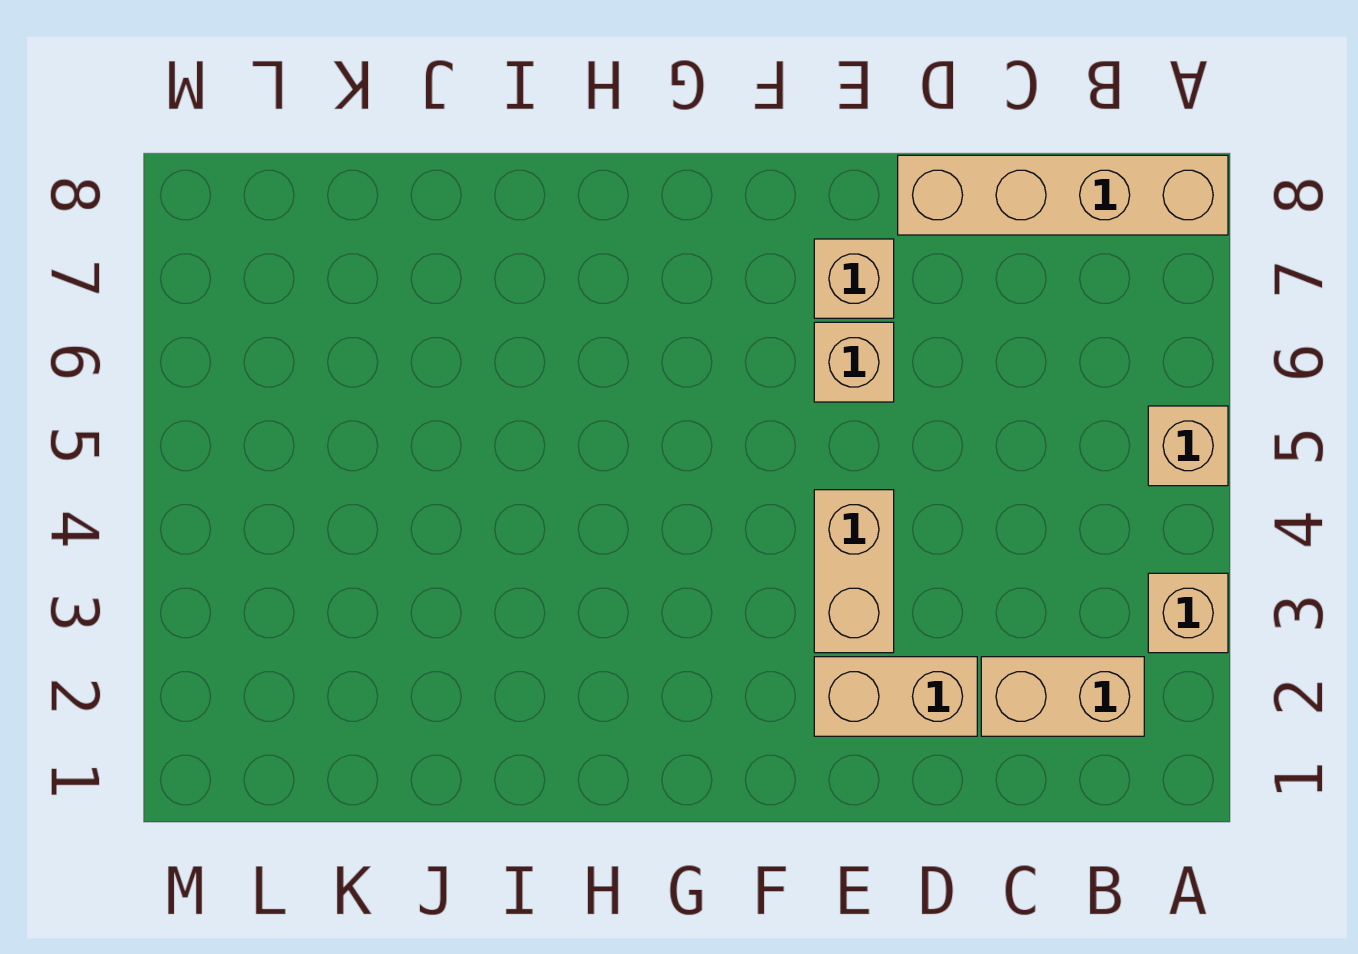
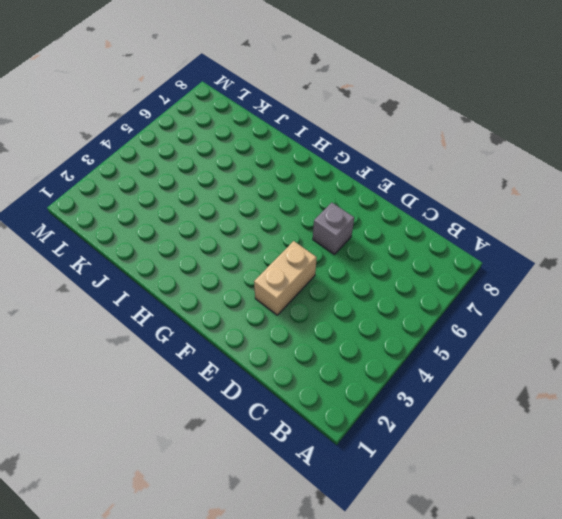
grey 1x1 brick [313,203,354,254] -> tan 1x1 brick [814,322,894,402]
none -> tan 1x1 brick [1148,573,1228,653]
none -> tan 1x1 brick [1148,406,1228,486]

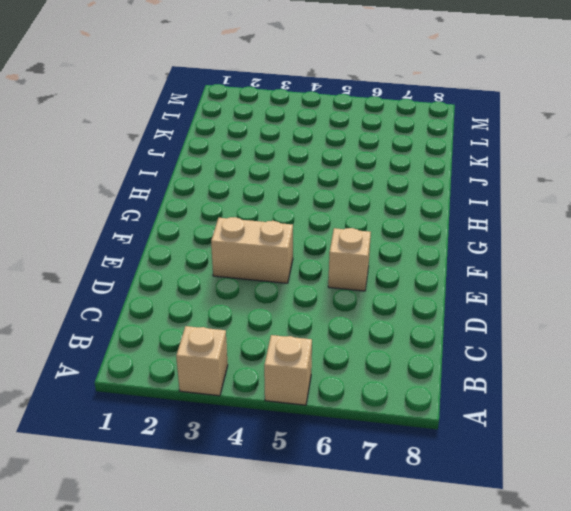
none -> tan 1x4 brick [898,155,1228,235]
none -> tan 1x2 brick [981,657,1144,736]

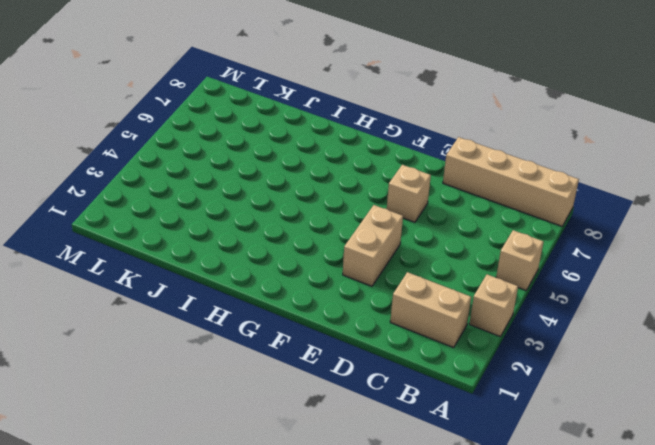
none -> tan 1x2 brick [814,657,977,736]
none -> tan 1x1 brick [814,239,894,318]

